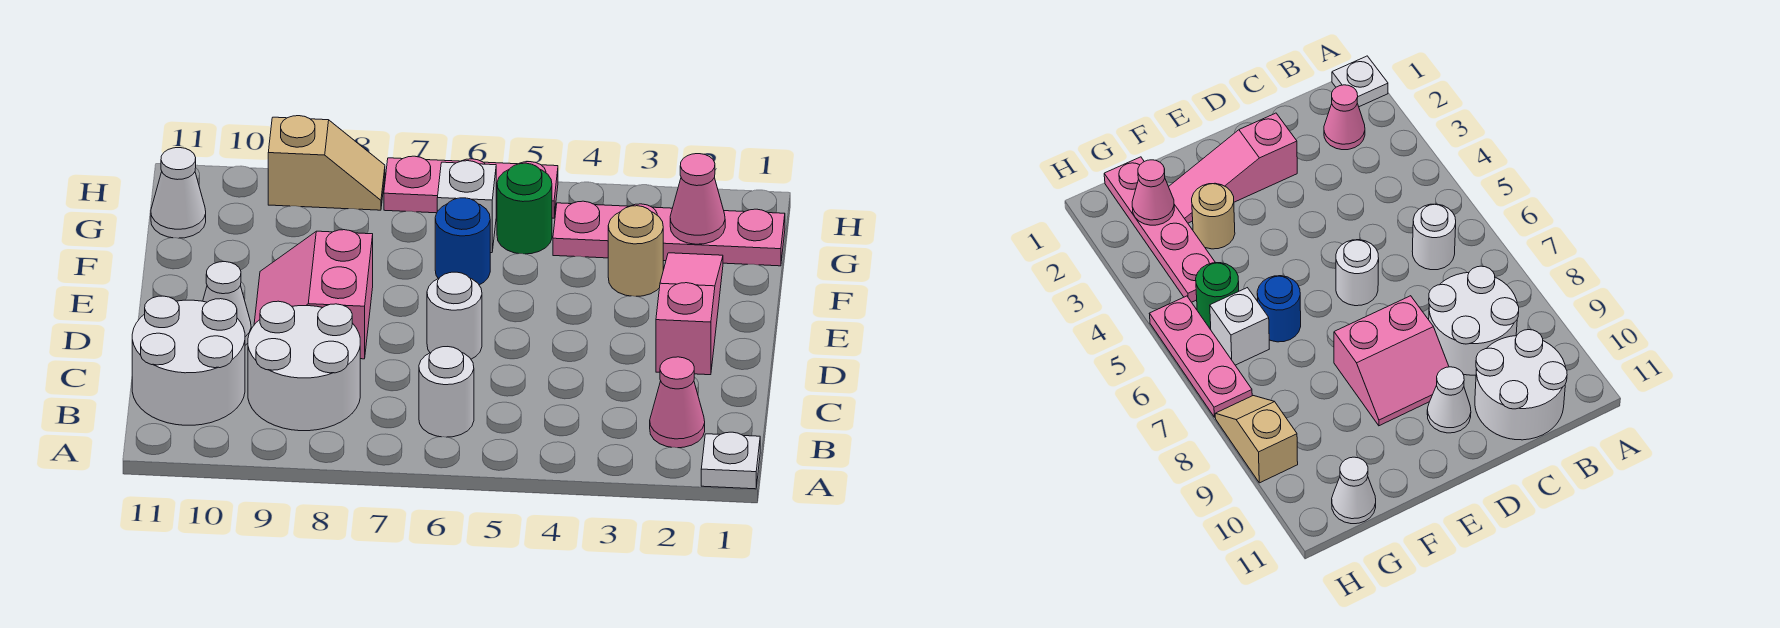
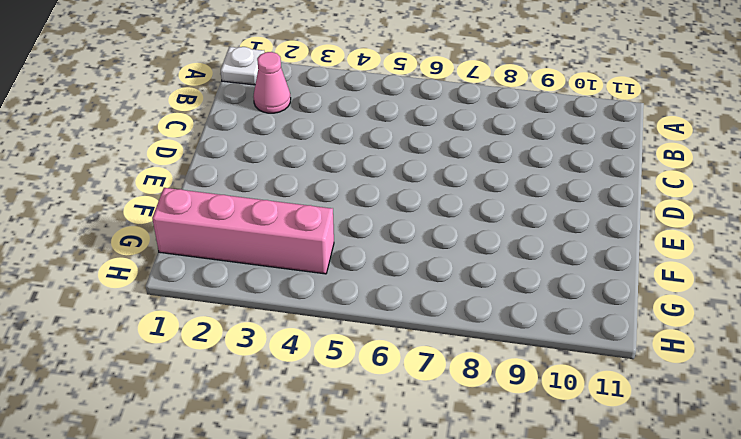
pink 1x4 brick [152,188,334,274] -> pink 1x4 plate [553,201,785,266]
none -> white 1x1 round brick [419,347,474,437]
none -> white 2x2 round brick [248,301,360,431]
none -> white 2x2 round brick [132,296,245,425]

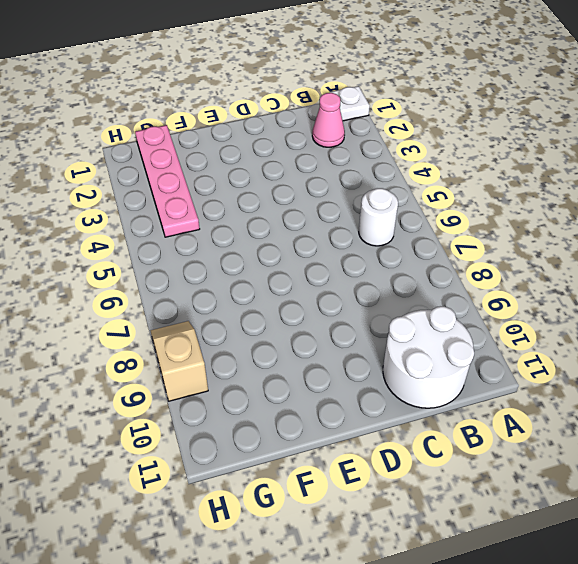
none -> white 2x2 round brick [248,301,360,431]
none -> pink 1x3 slope [656,253,723,375]
none -> white 1x1 round brick [427,272,482,359]

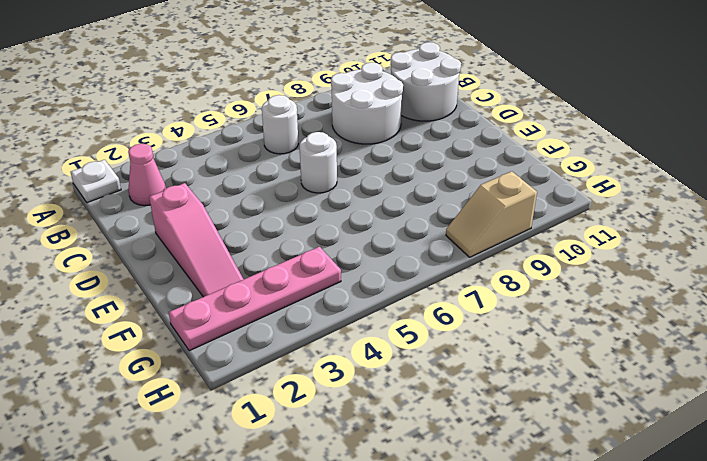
none -> pink 2x2 slope [254,230,373,359]
none -> white 1x1 cone [203,262,251,345]
none -> tan 1x1 round brick [608,206,663,296]

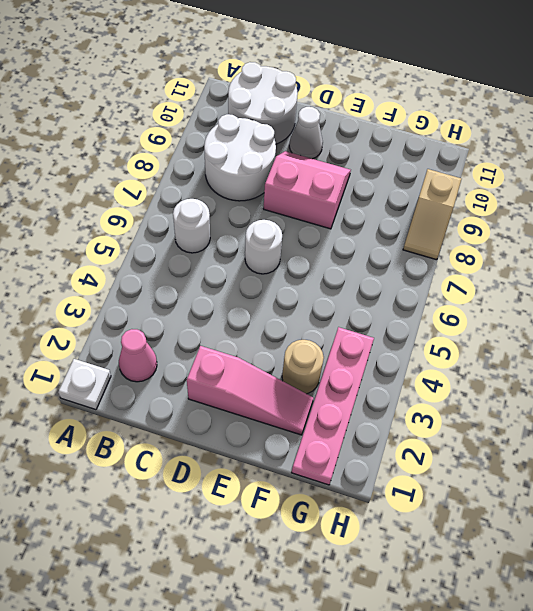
none -> blue 1x1 round brick [435,198,490,285]
none -> green 1x1 round brick [497,163,552,254]
none -> white 1x1 brick [437,161,496,253]

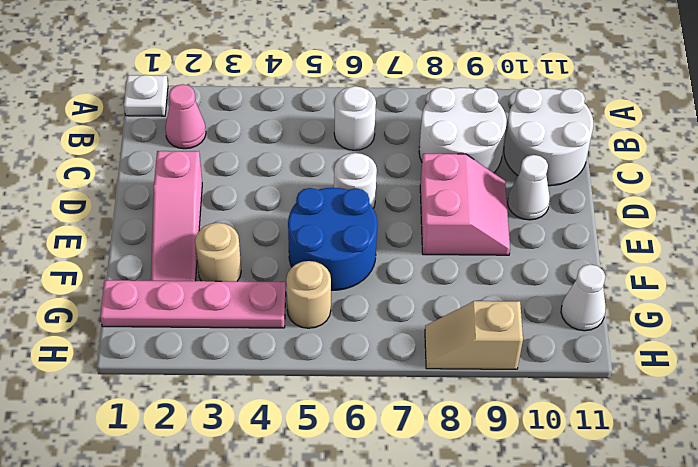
blue 2x2 round brick [288,188,377,290] -> blue 1x1 round brick [435,198,490,285]
tan 1x1 round brick [286,261,331,328] -> green 1x1 round brick [497,163,552,254]
none -> white 1x1 brick [437,161,496,253]
none -> pink 1x3 plate [384,156,558,218]
none -> pink 1x1 cone [670,154,725,244]

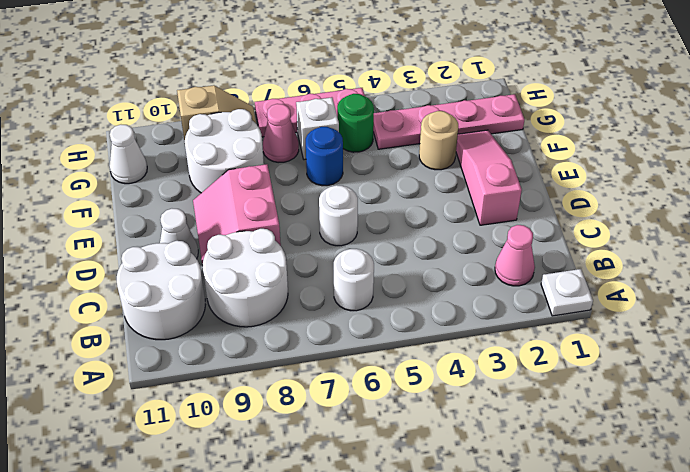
white 2x2 round brick [185,109,264,193] -> none
pink 1x1 cone [263,104,299,163] -> pink 1x1 cone moved to [670,154,725,244]

